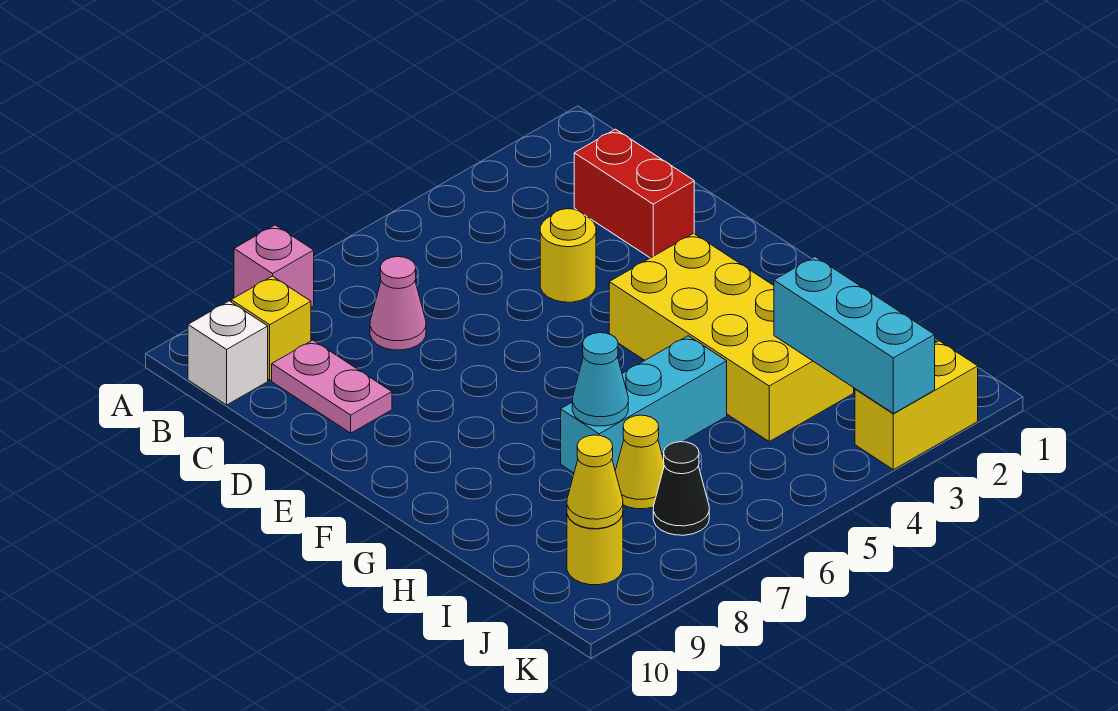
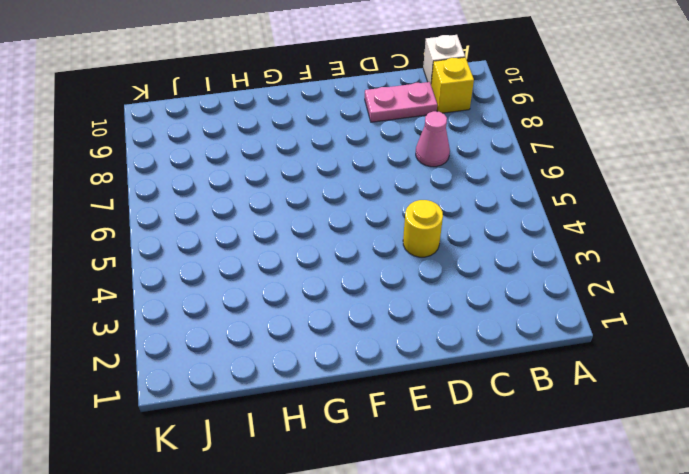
none -> pink 1x1 brick [234,225,314,307]
none -> red 1x2 brick [574,129,694,258]
none -> yellow 2x4 brick [609,233,854,441]

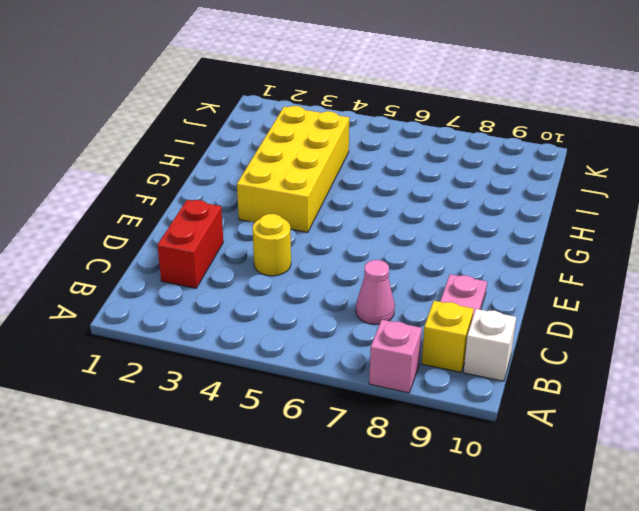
none -> cyan 1x3 brick [561,336,727,473]
none -> yellow 1x1 cone [615,415,664,509]
none -> black 1x1 cone [653,442,709,535]

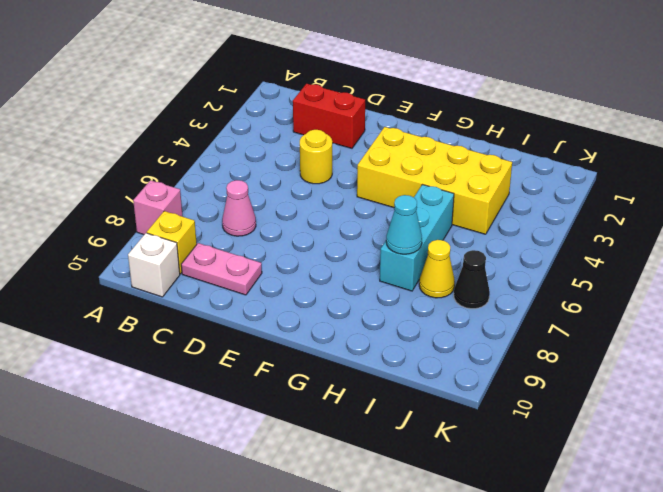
none -> yellow 1x1 round brick [567,515,623,585]
none -> yellow 1x2 brick [855,341,978,470]
none -> cyan 1x3 brick [774,257,935,413]

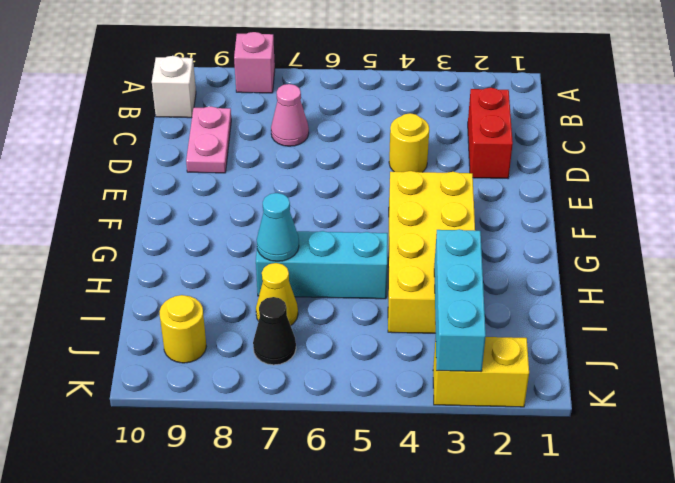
none -> yellow 1x1 brick [231,276,311,380]
none -> yellow 1x1 cone [567,435,623,529]

